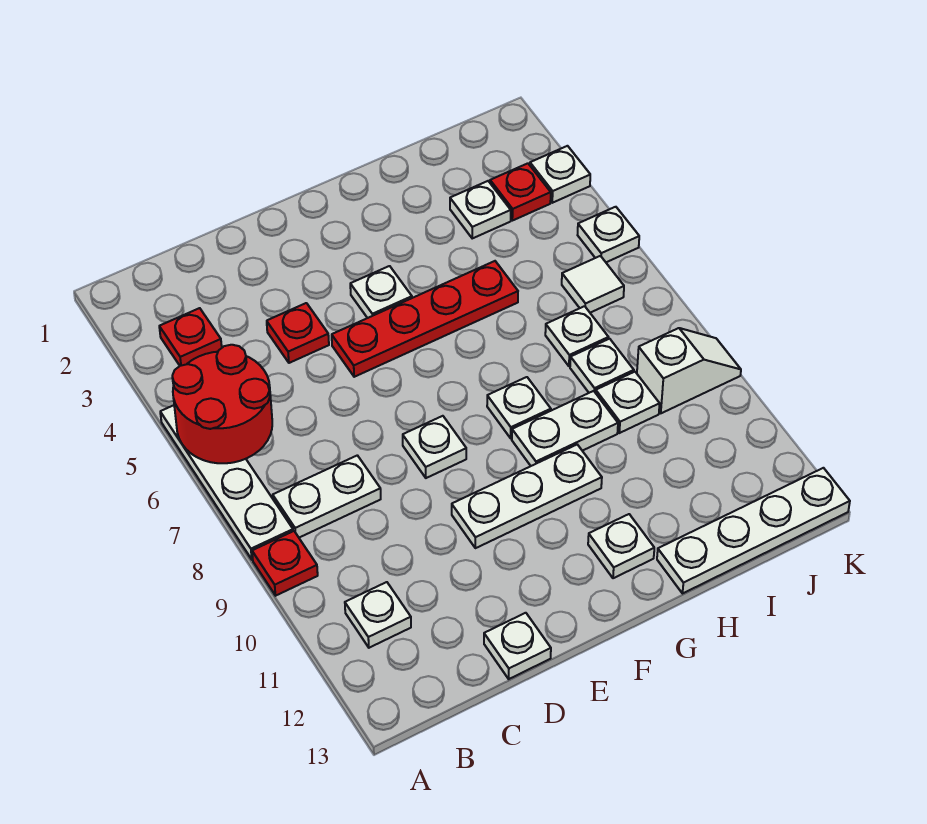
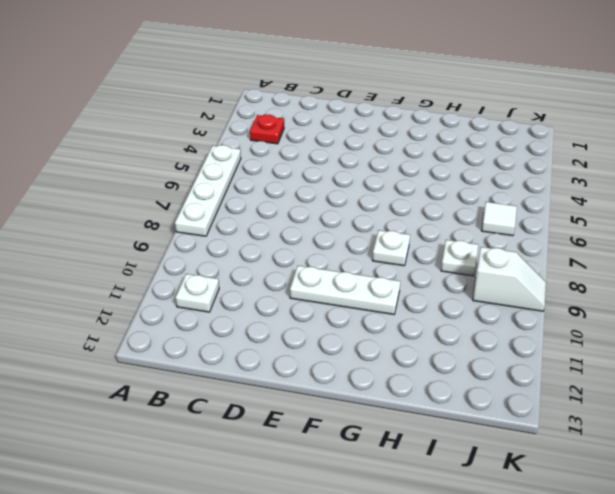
none -> red 1x1 plate [252,531,318,596]
none -> white 1x2 plate [273,455,381,538]
none -> red 1x1 plate [267,303,329,363]

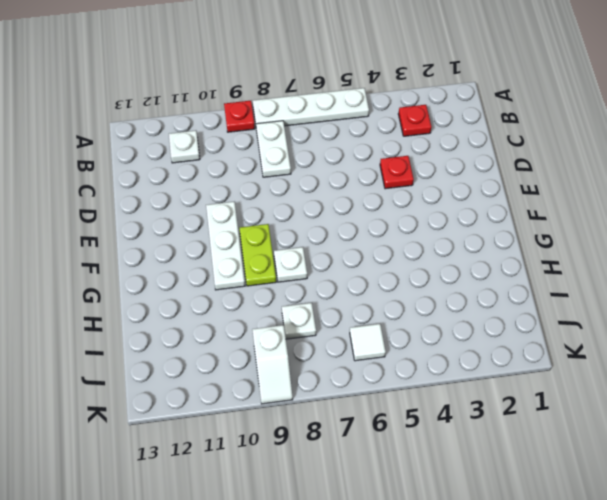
lime 1x2 plate [240,224,276,286] -> white 1x2 plate [512,391,618,466]
none -> white 1x1 plate [484,613,551,679]
none -> red 1x4 plate [332,261,518,377]
none -> white 1x1 plate [403,416,466,478]

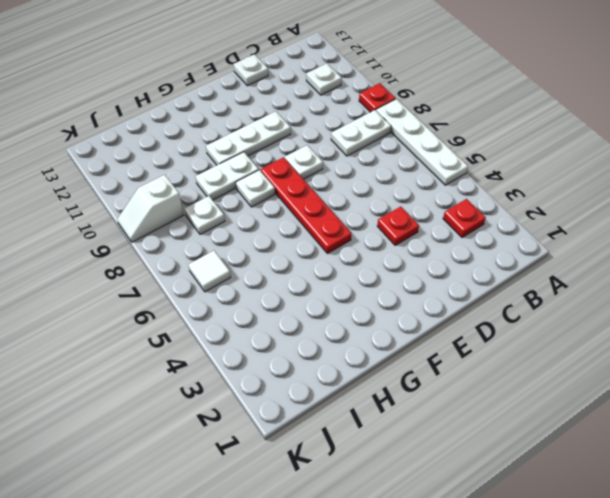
red 1x4 plate [261,157,352,253] -> red 1x4 plate turned to [332,261,518,377]
none -> white 1x1 plate [350,266,412,318]
none -> white 1x1 plate [588,514,654,578]
none -> white 1x4 plate [657,468,850,593]

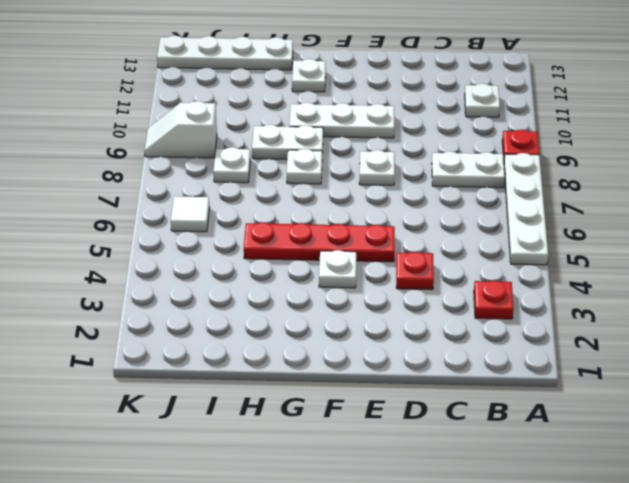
none -> white 1x1 plate [484,613,551,679]
none -> white 1x1 plate [450,181,511,238]
none -> white 1x1 plate [545,306,609,366]

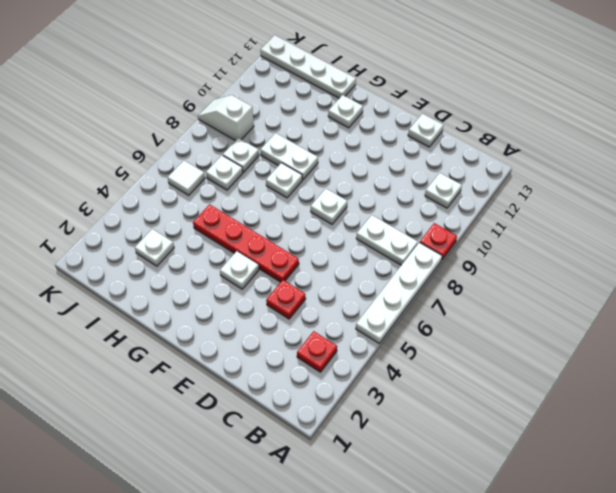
none -> white 1x3 plate [452,445,602,548]
none -> white 1x1 plate [596,372,660,433]
none -> red 1x1 plate [490,163,551,221]

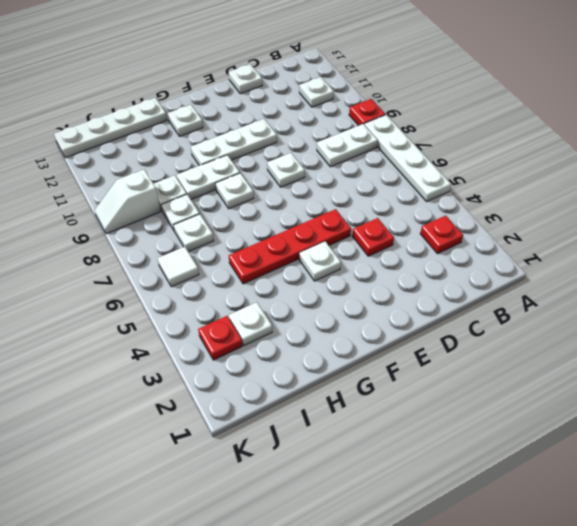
none -> white 1x1 plate [530,146,590,203]
none -> white 1x1 plate [578,207,639,262]
none -> red 2x2 round brick [172,345,272,463]

